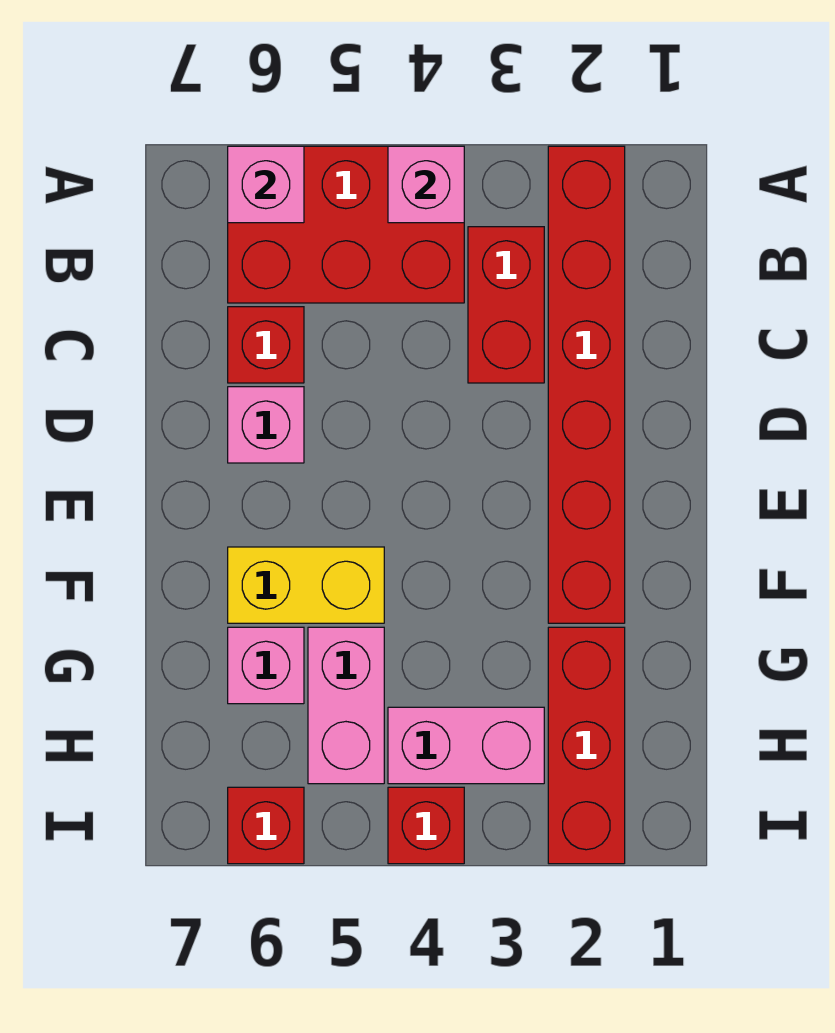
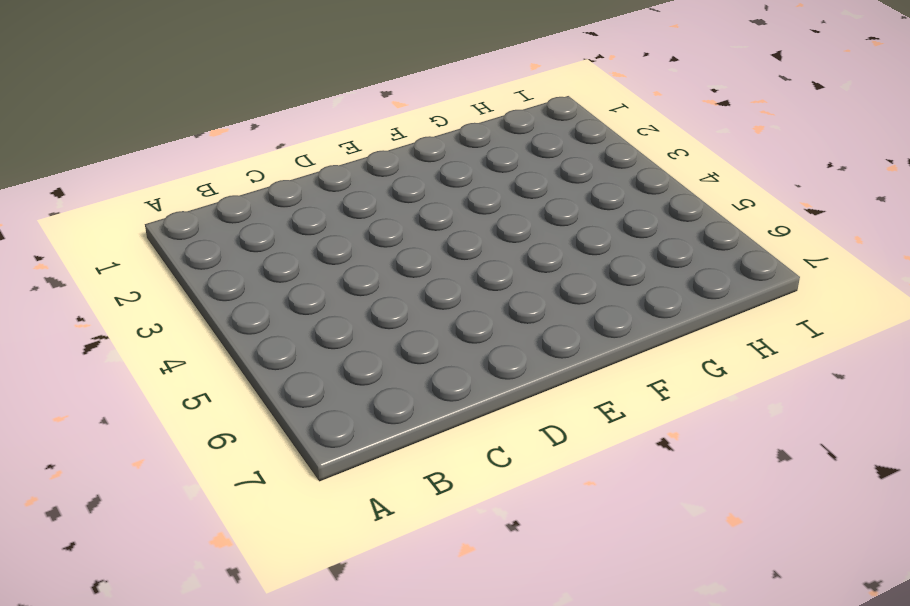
none -> red 1x6 brick [548,146,625,623]
none -> red 2x3 brick [228,146,464,303]
none -> red 1x2 brick [468,227,544,383]

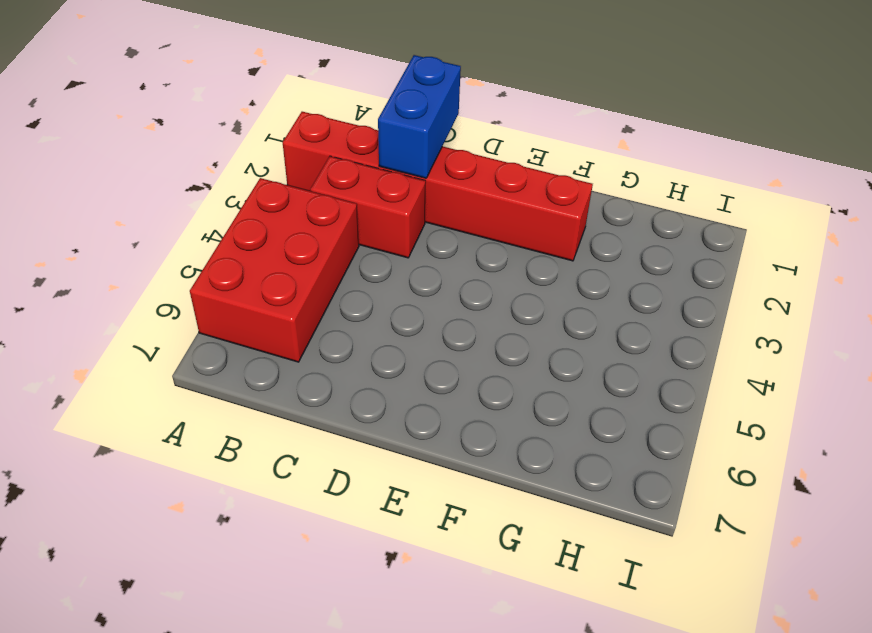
blue 1x2 brick [378,55,461,178] -> none
none -> red 1x1 brick [228,307,304,383]
none -> pink 1x1 brick [228,387,304,463]
none -> yellow 1x2 brick [228,547,384,623]

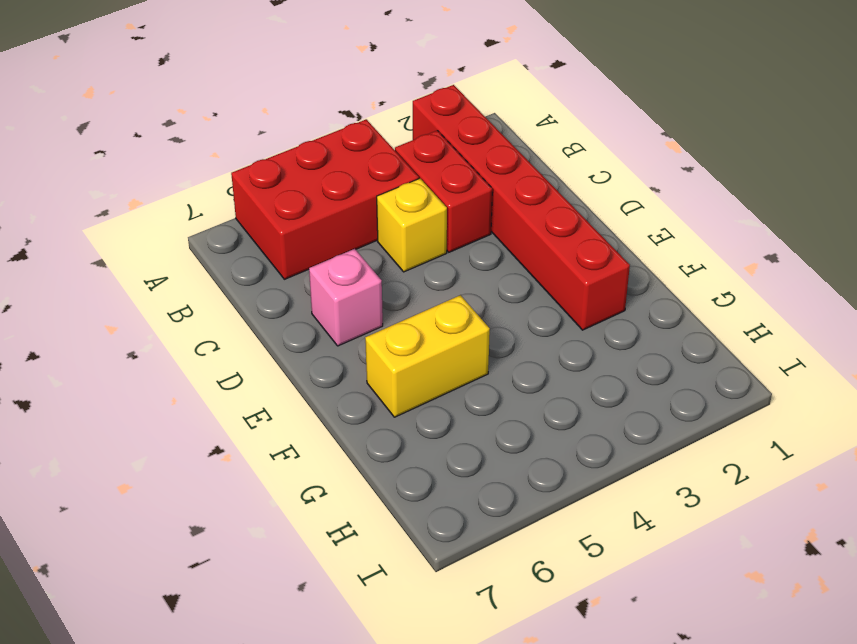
yellow 1x1 brick [377,178,447,272] -> none
none -> red 1x1 brick [228,307,304,383]
none -> red 1x3 brick [548,627,625,864]
none -> pink 1x2 brick [308,627,384,784]

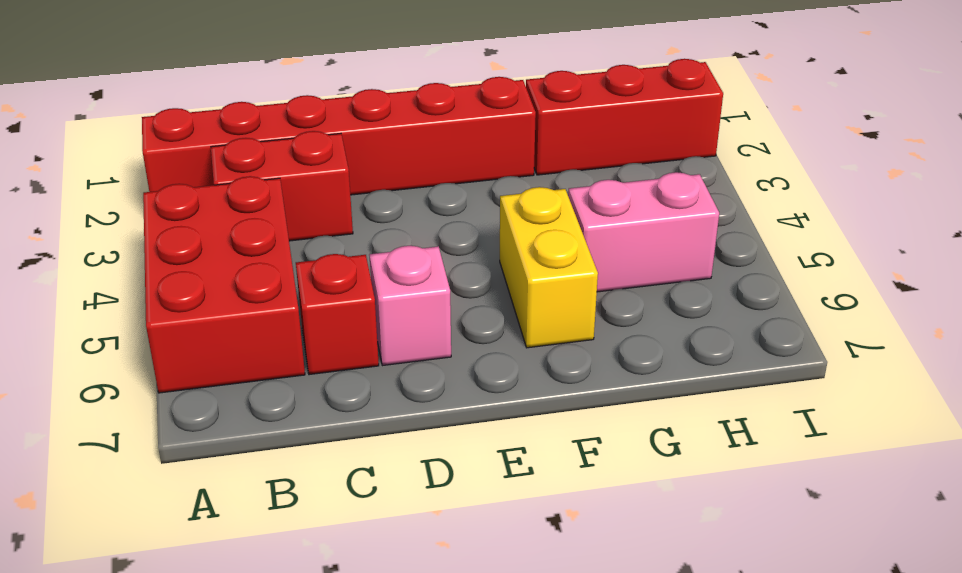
none -> pink 1x1 brick [228,627,304,704]
none -> pink 1x2 brick [388,707,544,784]
none -> red 1x1 brick [388,787,464,864]

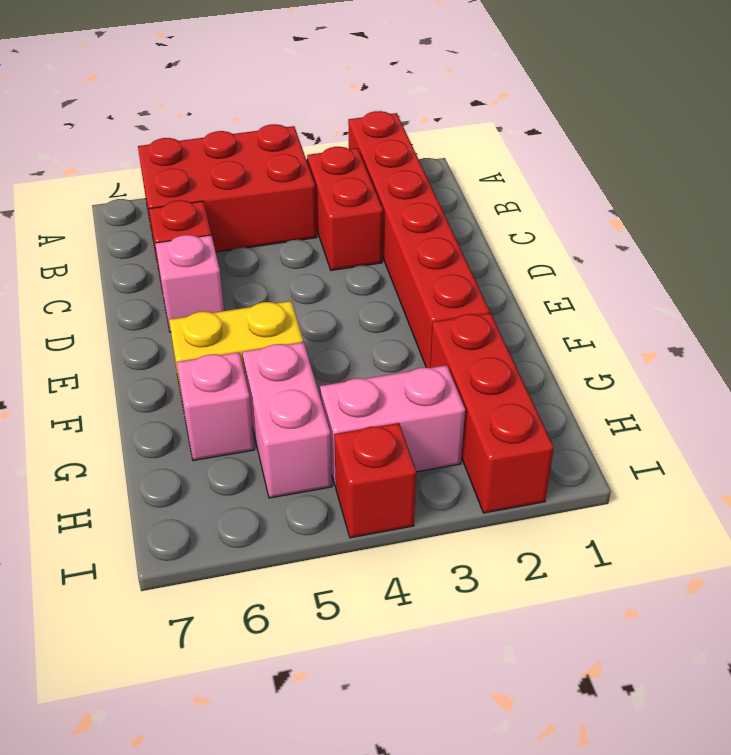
none -> red 1x1 brick [228,787,304,864]
none -> pink 1x1 brick [388,146,464,223]
none -> pink 1x1 brick [228,146,304,223]

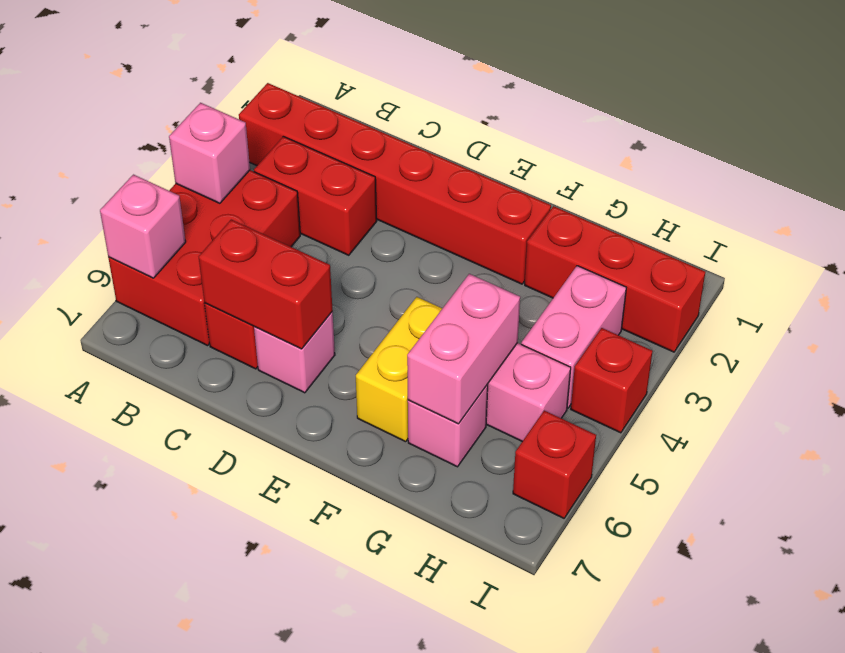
red 1x2 brick [199,220,333,349] -> none
pink 1x2 brick [407,274,520,424] -> none

